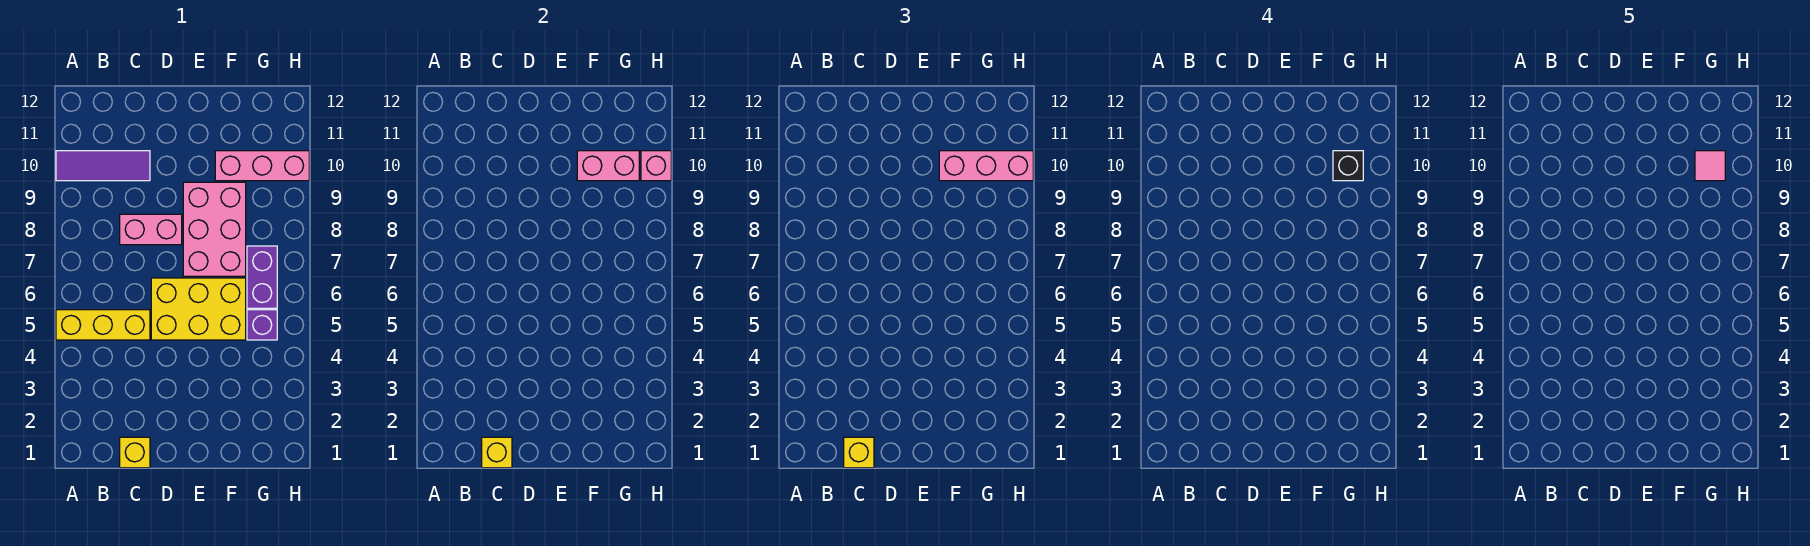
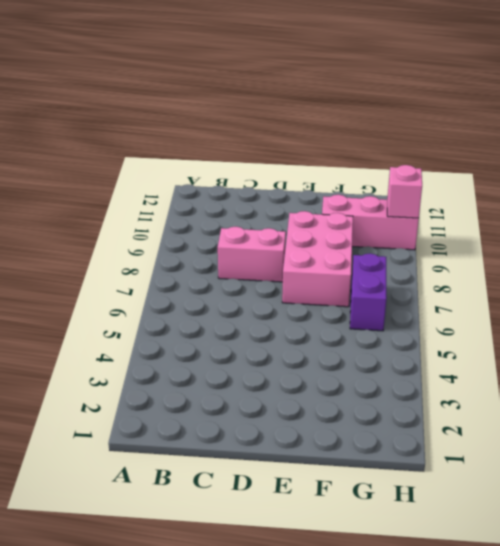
none -> yellow 1x3 brick [56,310,150,340]
none -> purple 1x3 tile [56,151,150,181]
none -> yellow 1x1 brick [120,437,150,468]

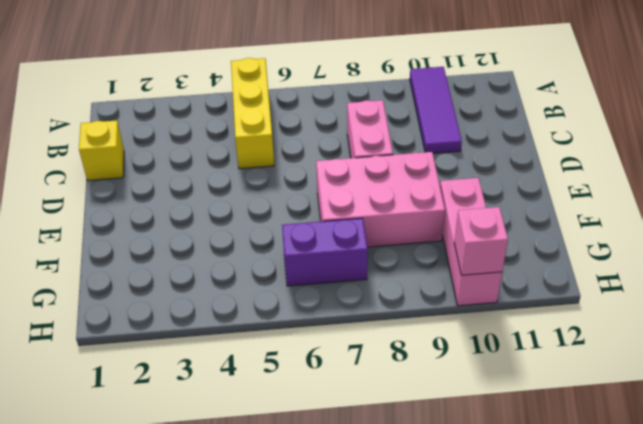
none -> yellow 2x3 brick [151,278,246,340]
none -> purple 1x1 brick [247,310,277,340]
none -> yellow 1x1 brick [482,437,512,468]

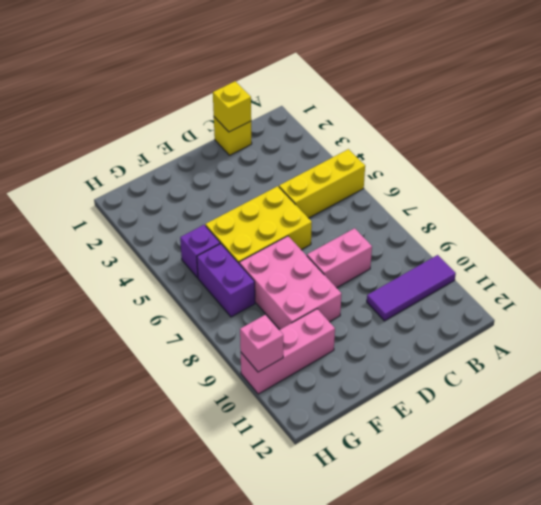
none -> pink 1x2 brick [577,151,639,181]
none -> yellow 1x1 brick [844,437,874,468]
none -> pink 1x3 brick [939,151,1033,181]

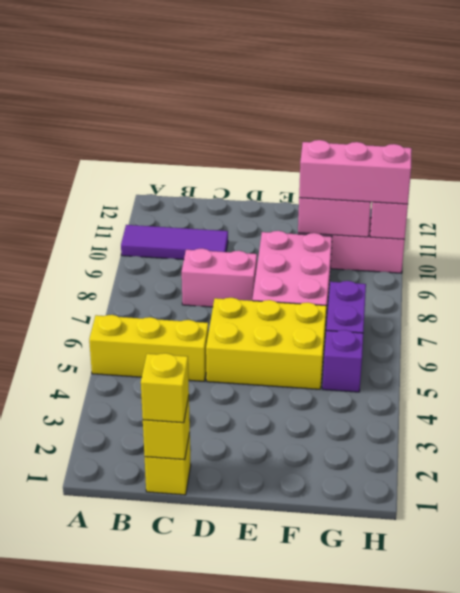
none -> black 1x1 brick [1333,151,1363,181]
none -> pink 1x1 tile [1695,151,1725,181]

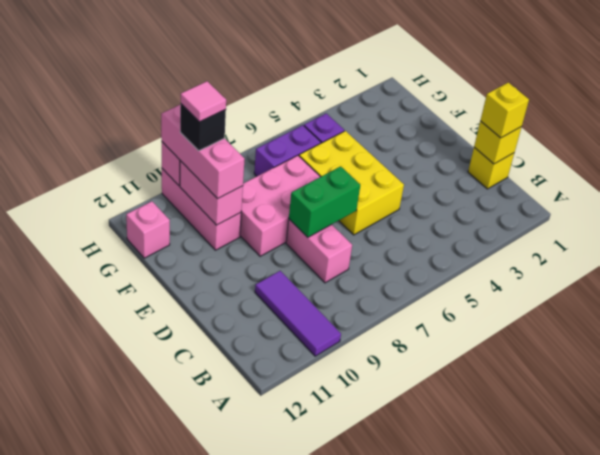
green 1x2 brick [289,166,360,237] -> none
pink 1x1 brick [126,201,170,258] -> none
none -> yellow 1x3 brick [56,310,150,340]

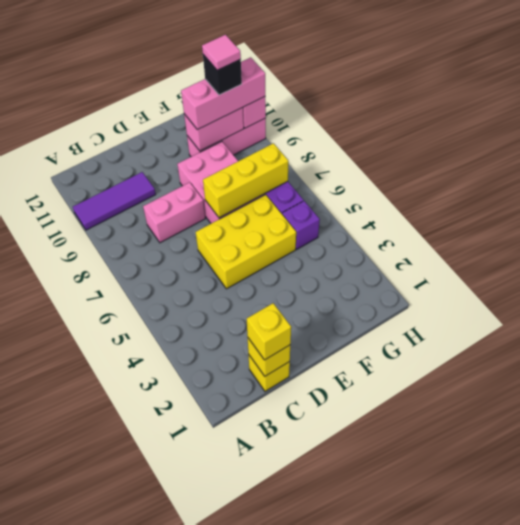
yellow 1x3 brick [203,143,288,218] -> yellow 1x3 brick moved to [56,310,150,340]

